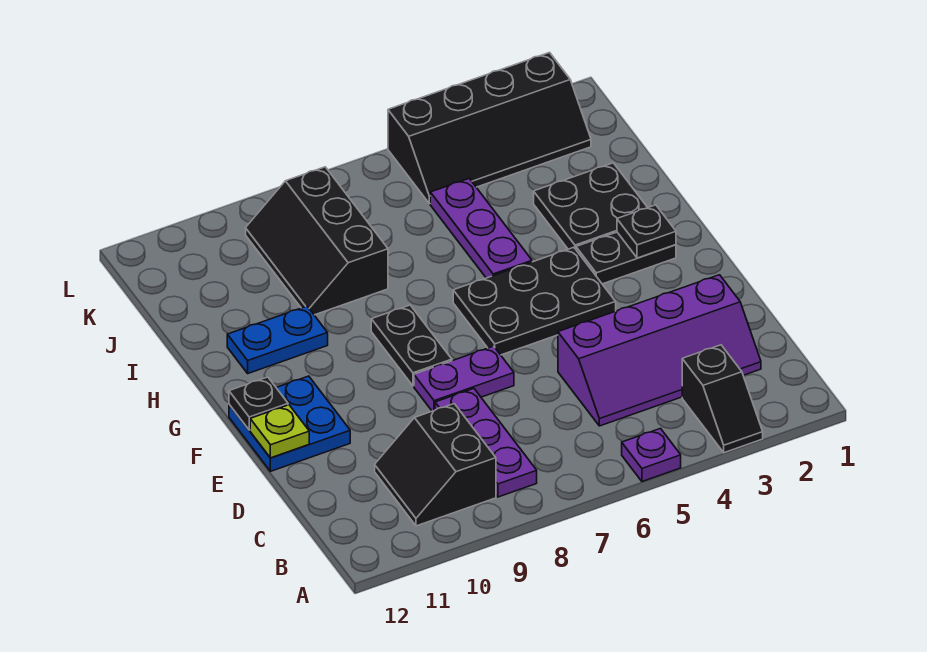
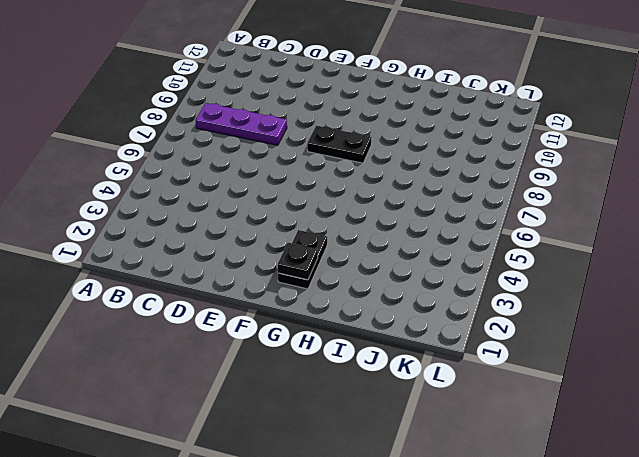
none -> black 1x2 slope [682,345,763,453]
none -> purple 1x1 plate [622,429,681,482]
none -> black 2x2 slope [375,404,496,526]

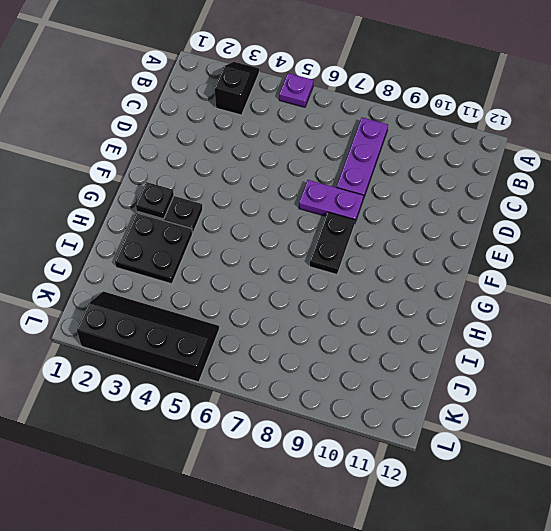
none -> black 2x2 slope [375,404,496,526]
none -> purple 2x4 slope [558,275,761,426]
none -> blue 2x2 plate [229,376,350,471]

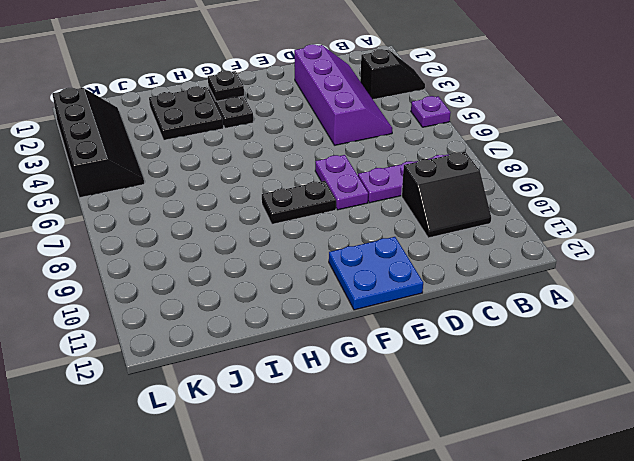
none -> black 2x3 plate [453,247,616,355]
none -> purple 1x3 plate [430,179,532,278]
none -> blue 1x2 plate [227,306,328,373]

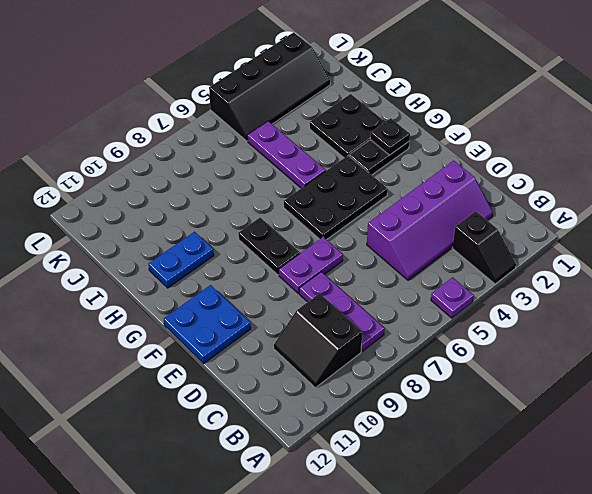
none -> black 2x3 slope [246,167,388,315]
none -> lime 1x1 plate [250,405,309,458]
none -> black 1x1 plate [229,377,288,430]

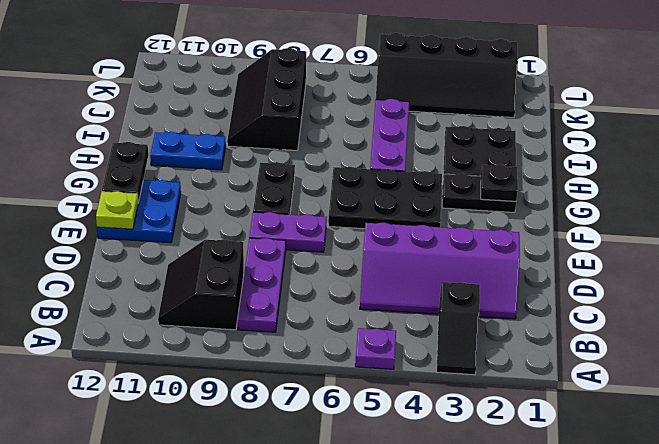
black 1x2 plate [102,142,148,202] -> black 1x1 plate [229,377,288,430]

